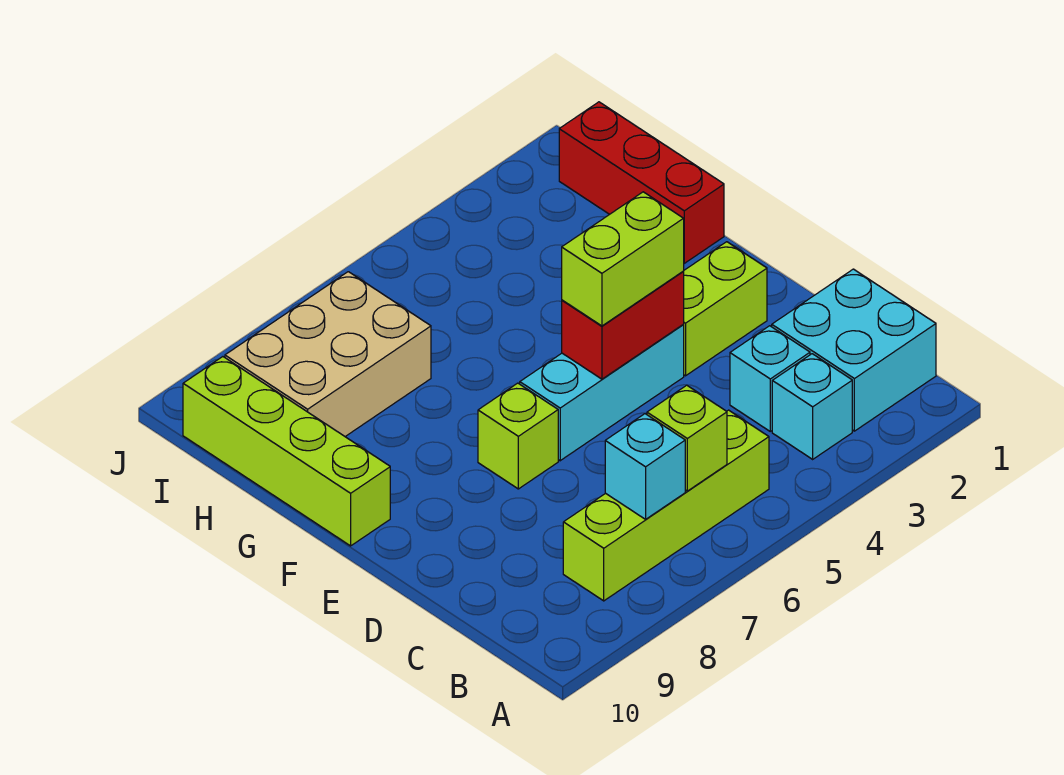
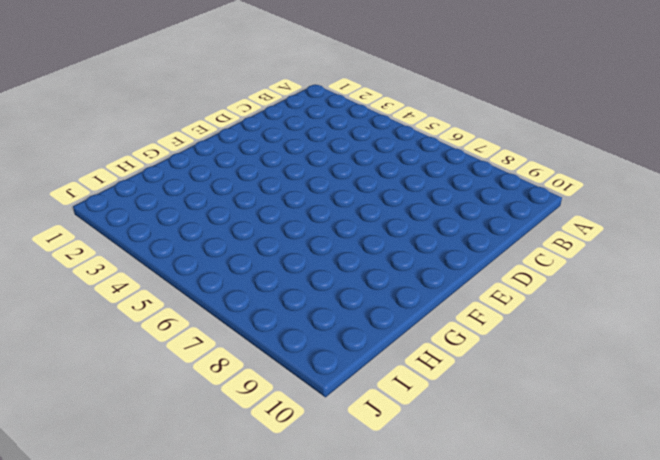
none -> cyan 2x2 brick [772,269,936,431]
none -> cyan 1x1 brick [772,354,852,459]
none -> lime 1x4 brick [563,410,769,601]

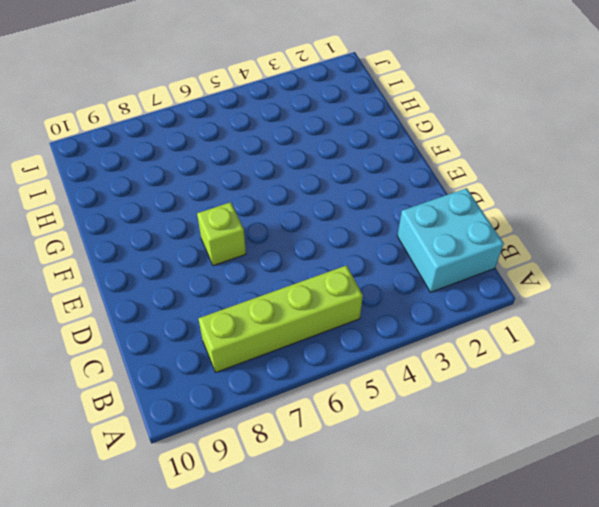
none -> cyan 1x1 brick [772,354,852,459]
none -> cyan 1x1 brick [730,326,810,431]
none -> lime 1x2 brick [683,242,767,376]

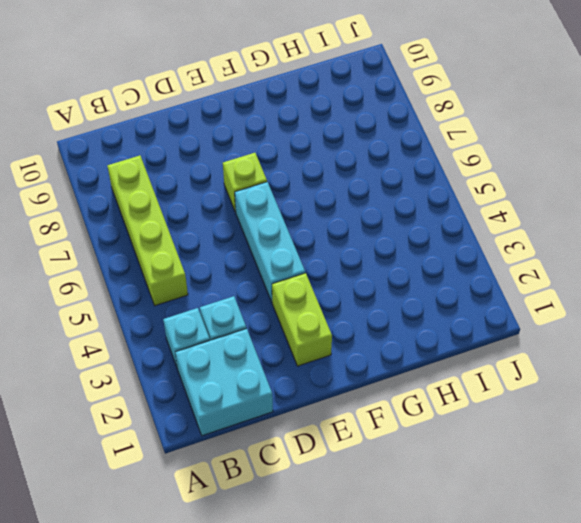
none -> lime 1x4 brick [183,357,390,546]
none -> red 1x3 brick [559,102,724,263]
none -> tan 2x3 brick [225,272,431,436]

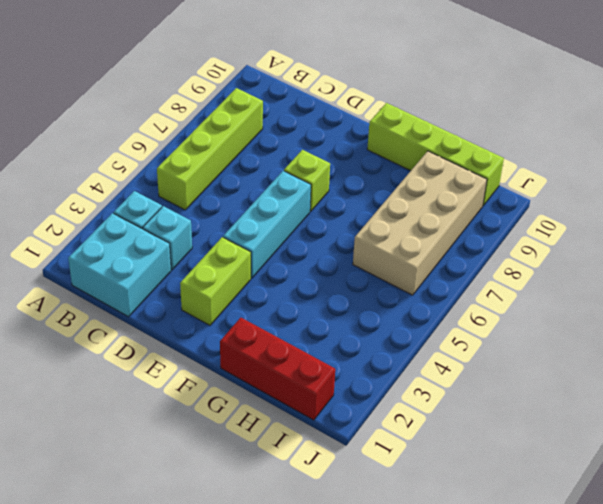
tan 2x4 brick [353,151,487,295] -> tan 2x3 brick [225,272,431,436]
none -> lime 1x1 brick [647,385,727,491]
none -> cyan 1x1 brick [605,414,685,519]
none -> red 1x2 brick [562,272,684,379]

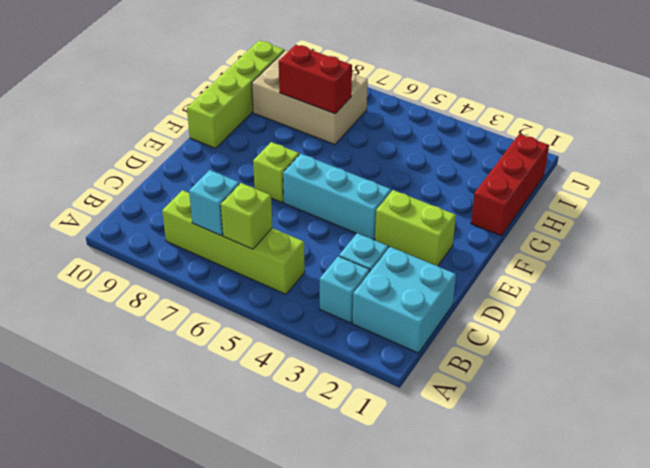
red 1x2 brick [279,45,352,114] -> red 1x2 brick moved to [562,272,684,379]
none -> lime 1x2 brick [562,192,684,326]

